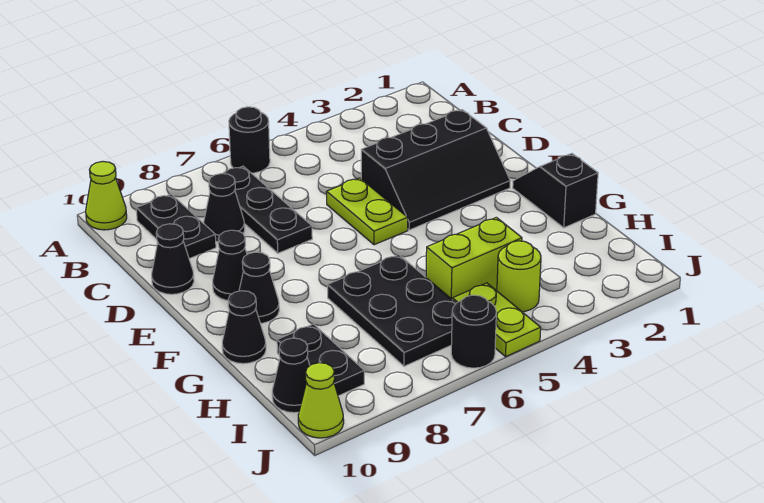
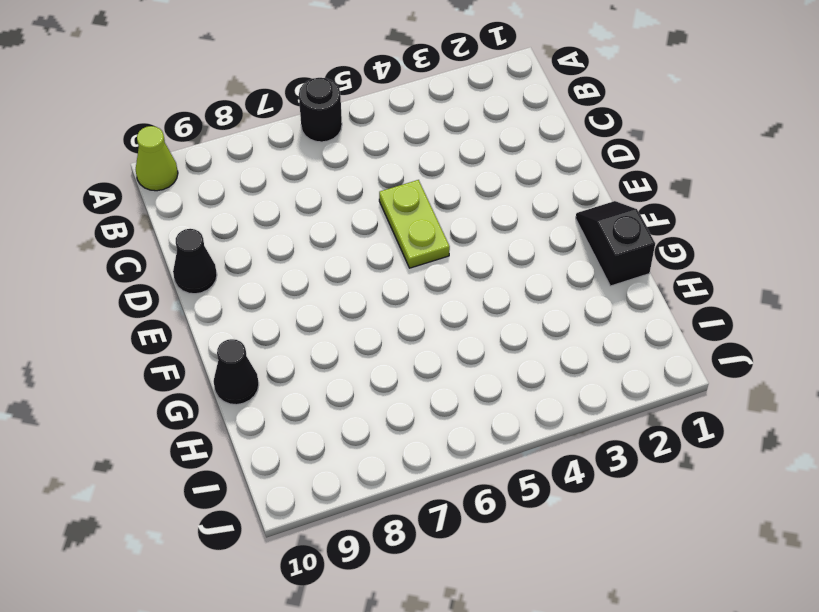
none -> black 1x3 plate [224,166,312,253]
none -> black 1x2 plate [136,194,216,259]
none -> black 1x1 cone [204,174,245,242]

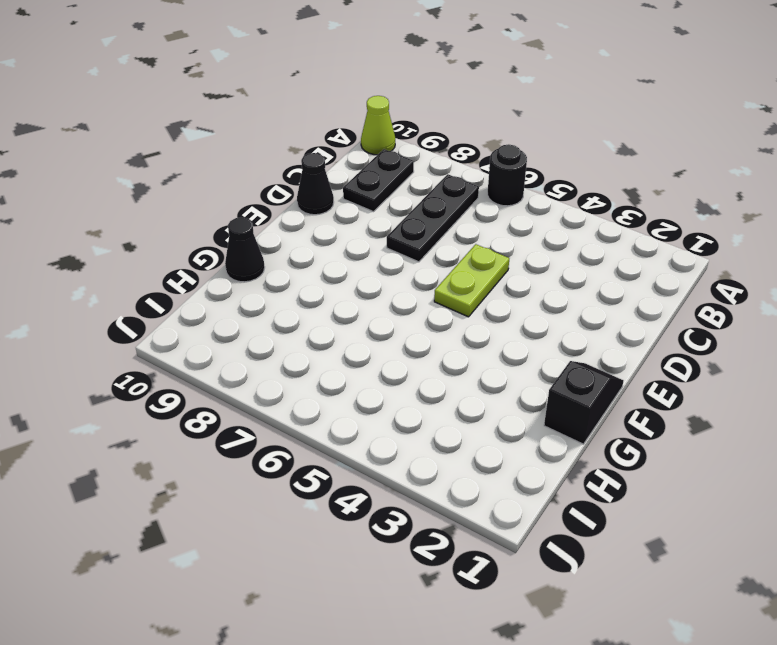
none -> black 1x1 cone [204,174,245,242]
none -> black 2x3 slope [361,110,510,230]
none -> black 1x1 cone [213,230,247,300]

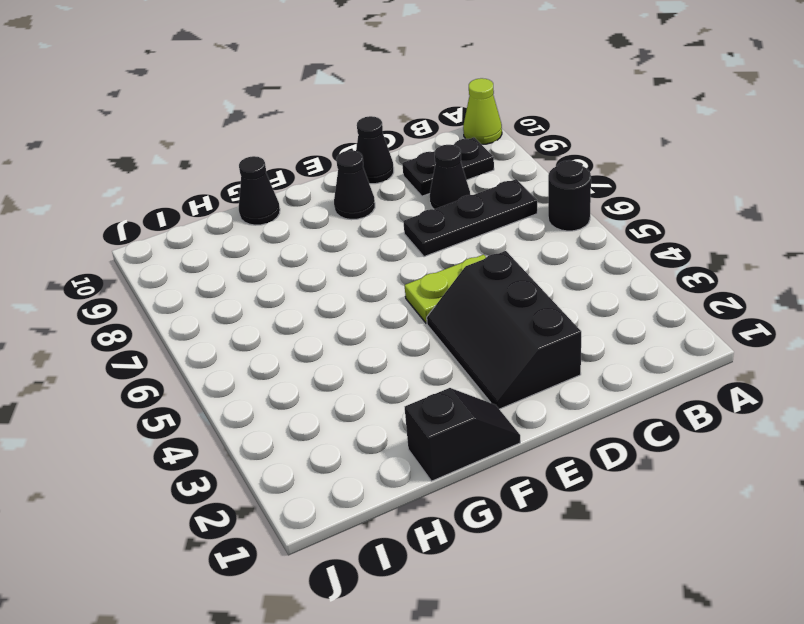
none -> black 1x1 cone [239,252,279,323]
none -> black 2x3 plate [328,255,456,366]
none -> lime 1x2 brick [426,217,522,300]

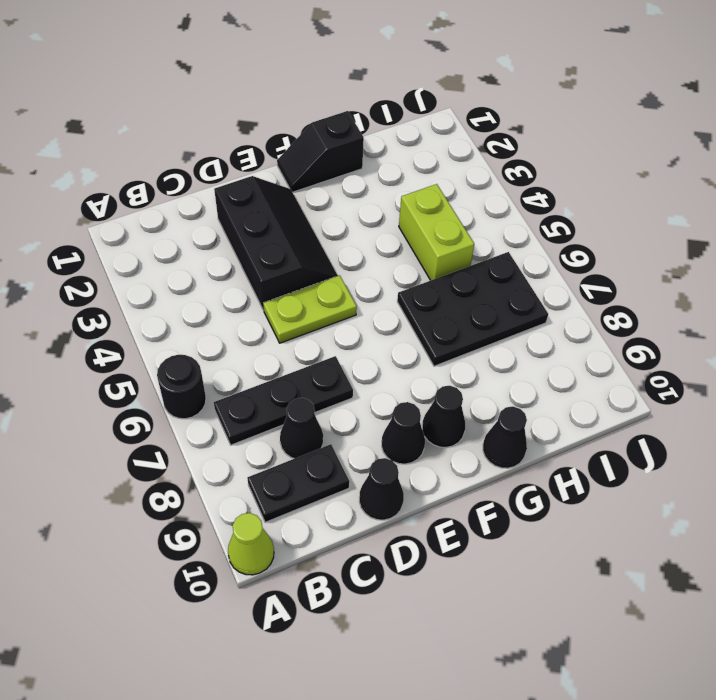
none -> black 1x2 plate [277,324,364,396]
none -> lime 1x1 round brick [497,241,541,312]
none -> lime 1x2 plate [453,283,541,357]

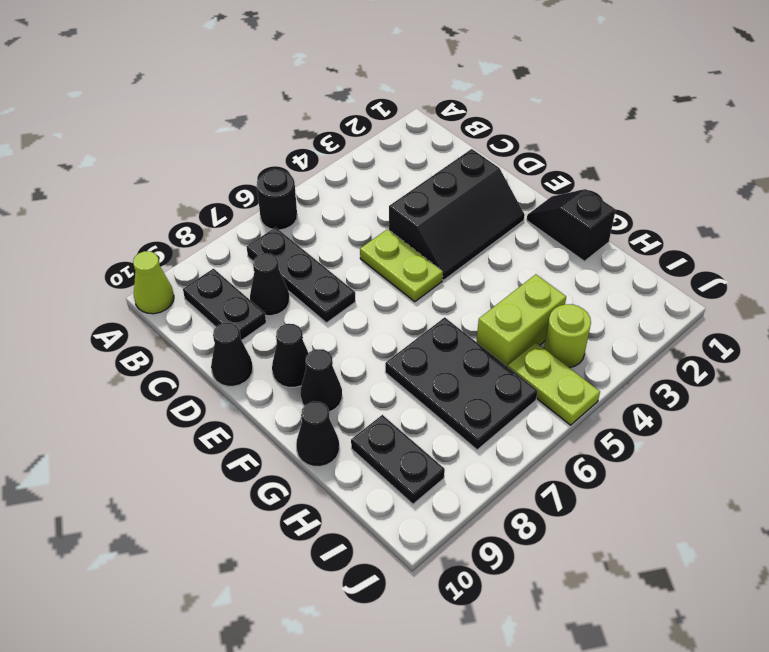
none -> black 1x1 cone [272,338,310,413]
none -> black 1x1 round brick [451,295,496,368]
none -> lime 1x1 cone [298,363,344,438]

